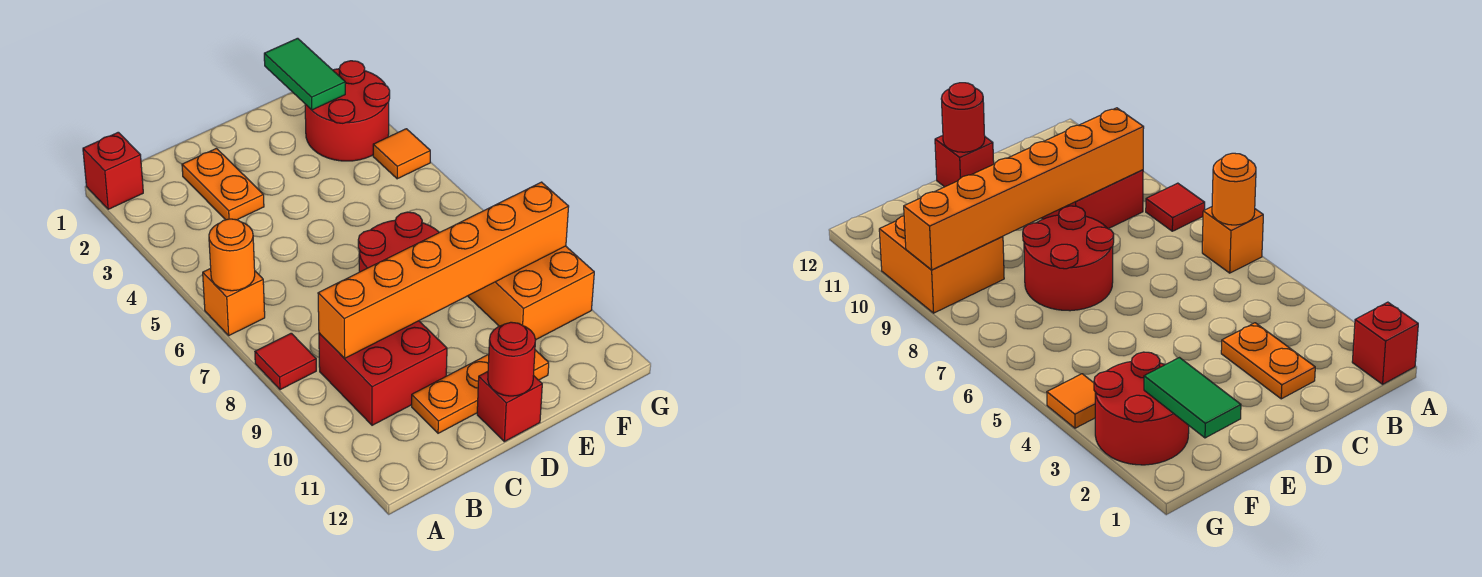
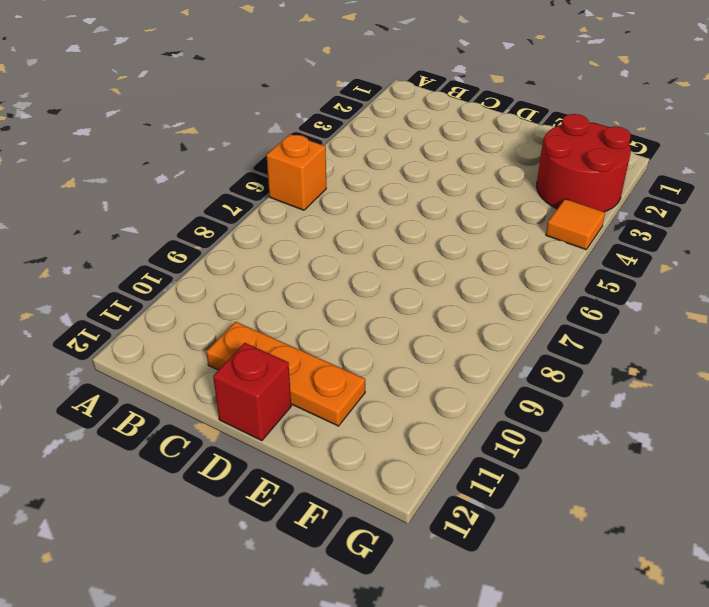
none -> red 1x1 brick [83,132,143,209]
none -> red 1x1 tile [255,333,316,390]
none -> red 2x2 brick [319,321,447,425]

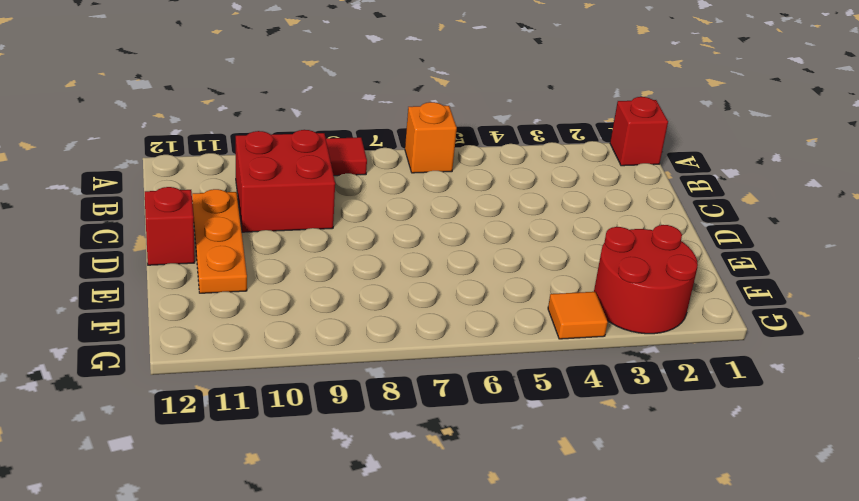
none -> orange 1x2 plate [182,148,264,220]
none -> red 2x2 round brick [358,212,439,272]
none -> orange 2x2 brick [468,246,594,340]

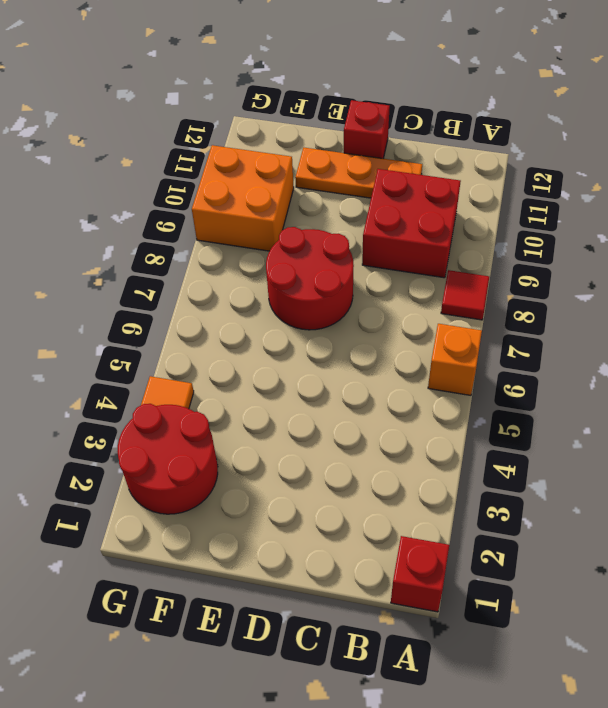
none -> orange 1x2 plate [182,148,264,220]
none -> orange 1x1 round brick [209,219,255,291]
none -> orange 1x6 brick [318,182,569,358]

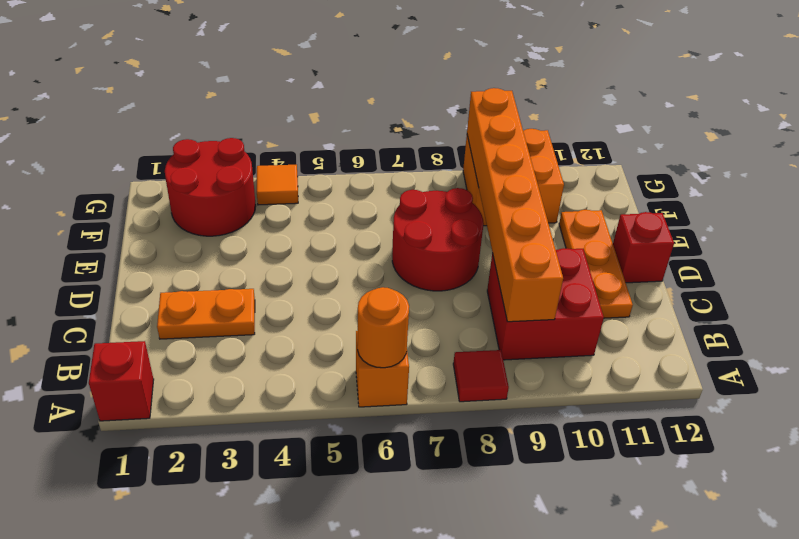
none -> red 1x1 round brick [488,322,536,396]
none -> green 1x2 tile [264,38,345,110]

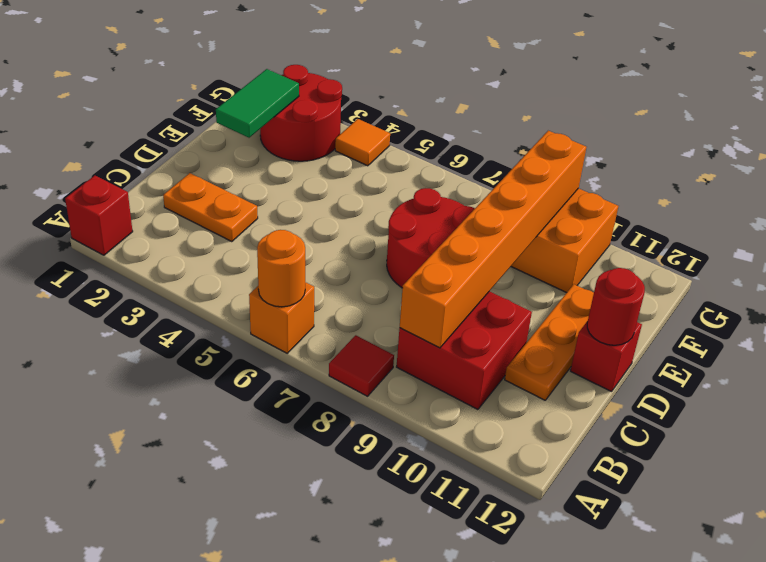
green 1x2 tile [216,69,299,138] -> green 1x2 tile turned to [264,38,345,110]

